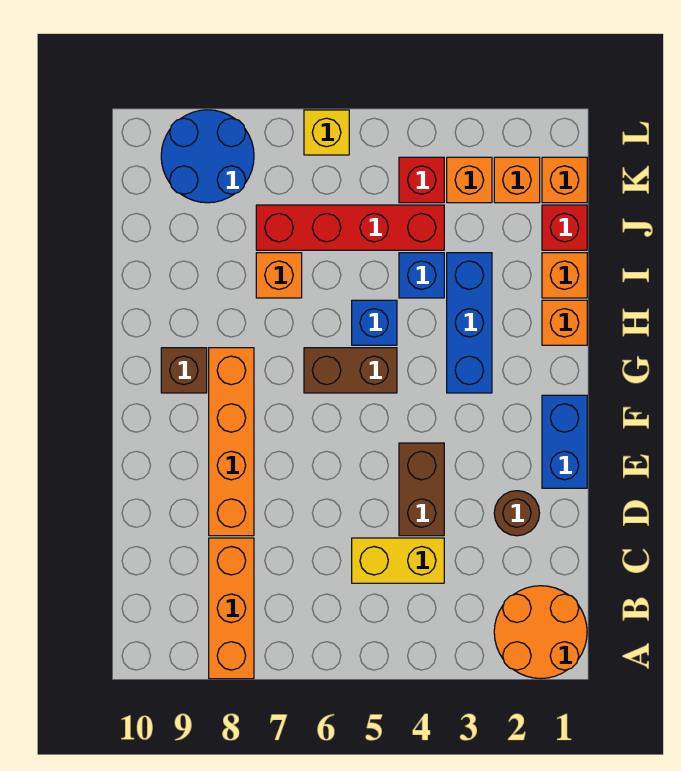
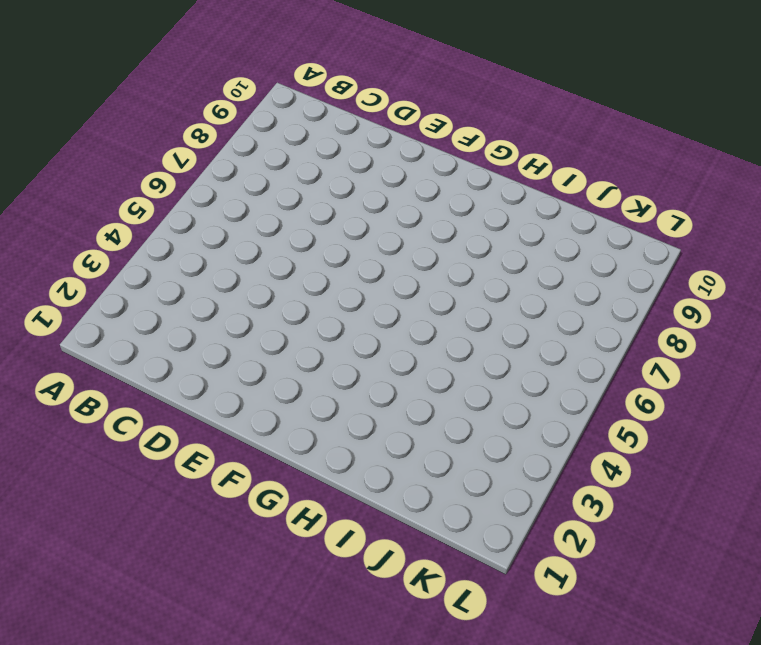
none -> orange 2x2 round brick [494,586,587,679]
none -> orange 1x3 brick [209,538,254,679]
none -> yellow 1x2 brick [352,538,444,583]

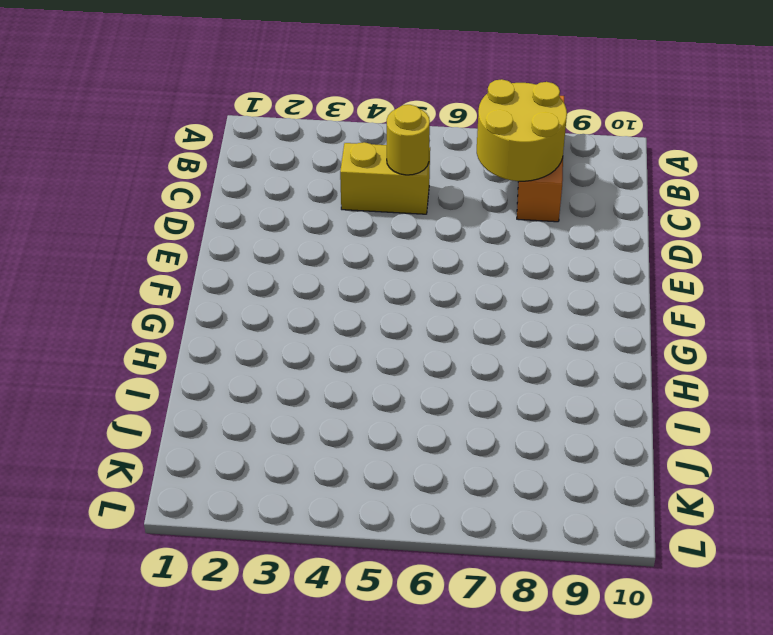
yellow 2x2 round brick [477,79,567,181] -> none
yellow 1x1 round brick [387,105,430,175] -> none
none -> orange 2x2 round brick [494,586,587,679]
none -> brown 1x1 round brick [494,491,540,536]
none -> brown 1x2 brick [399,443,444,536]

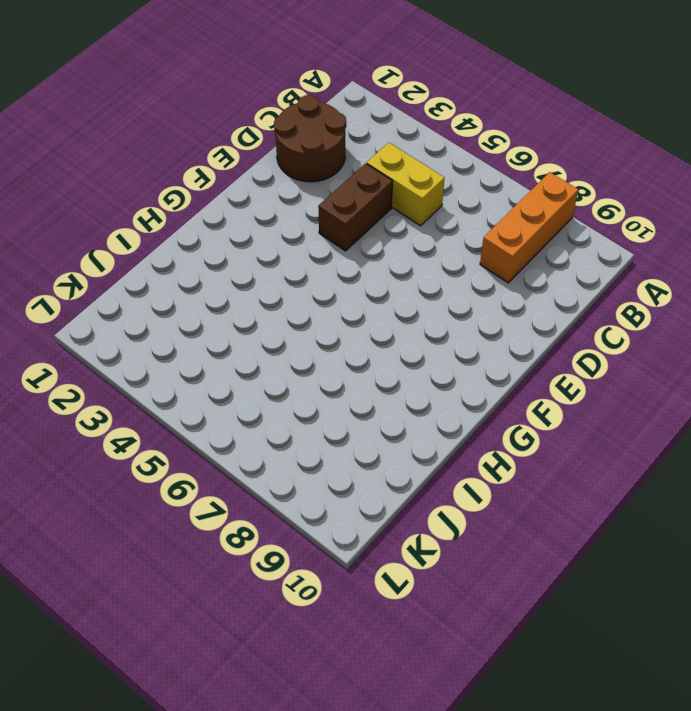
brown 2x2 round brick [274,95,346,182] -> brown 1x1 round brick [494,491,540,536]
none -> orange 2x2 round brick [494,586,587,679]
none -> orange 1x4 brick [209,348,254,536]
none -> blue 1x2 brick [542,395,587,488]

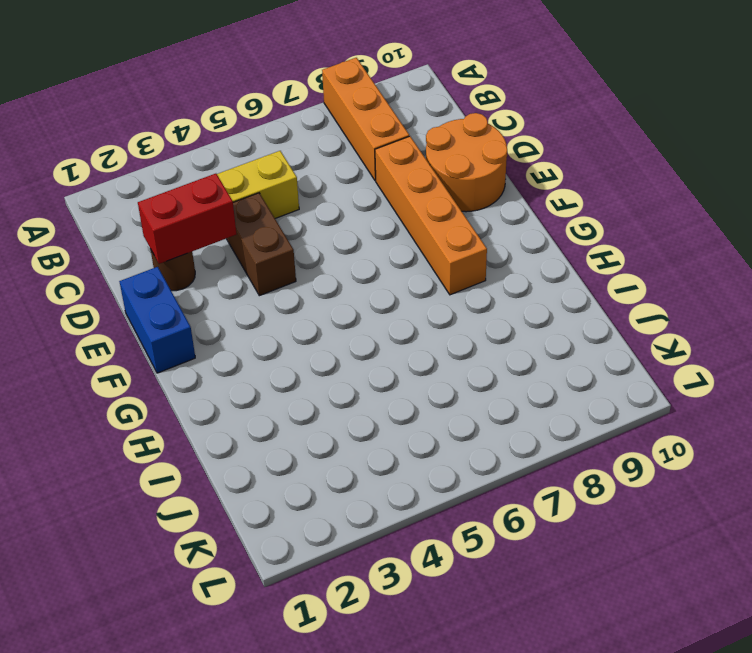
red 1x2 brick [138,174,236,264] -> none
orange 2x2 round brick [426,113,507,212] -> orange 2x2 round brick moved to [494,586,587,679]
none -> blue 1x3 brick [447,253,492,393]
none -> brown 1x2 brick [304,348,397,393]
none -> brown 1x1 brick [161,348,207,393]

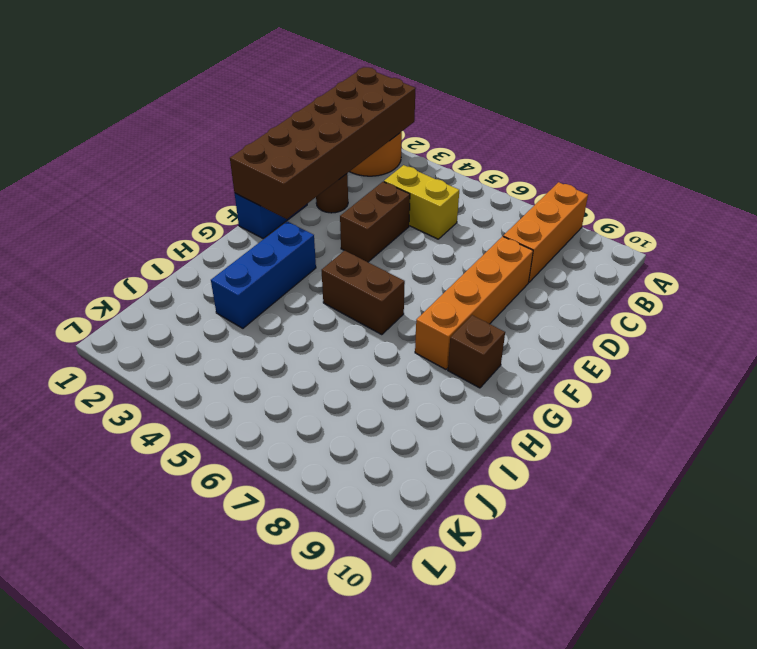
brown 2x6 brick [230,67,416,219] -> none
none -> orange 1x1 brick [542,300,587,345]
none -> blue 1x1 brick [352,300,397,345]
none -> orange 1x1 brick [542,253,587,298]

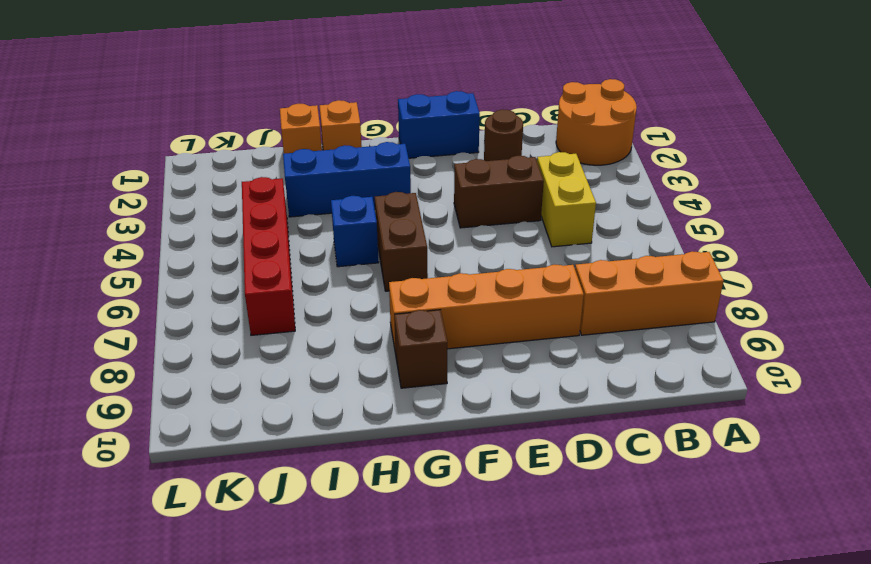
none -> blue 1x1 brick [399,253,444,298]
none -> orange 1x1 brick [256,253,302,298]
none -> red 1x1 brick [542,205,587,250]

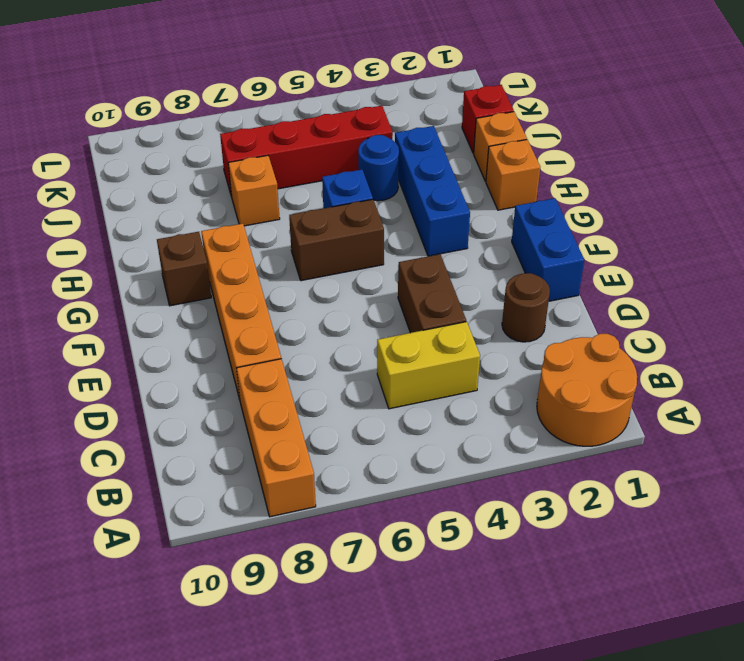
blue 1x1 round brick [358,135,399,201] -> blue 1x1 brick [399,253,444,298]
none -> orange 1x1 brick [542,157,587,203]
none -> orange 1x1 brick [494,157,540,203]
none -> orange 1x1 brick [447,157,492,203]

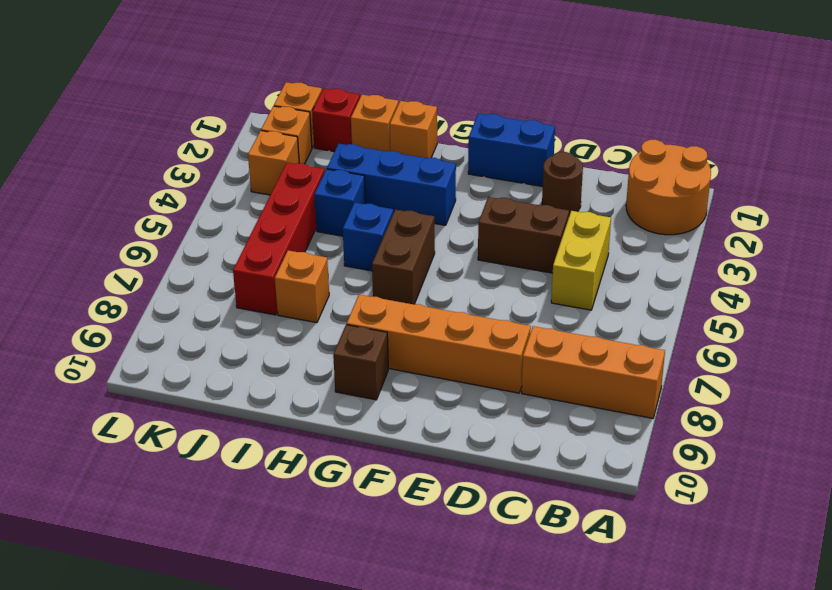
none -> red 1x1 brick [399,157,444,203]
none -> blue 2x2 round brick [161,110,254,203]
none -> yellow 1x1 brick [304,110,349,155]

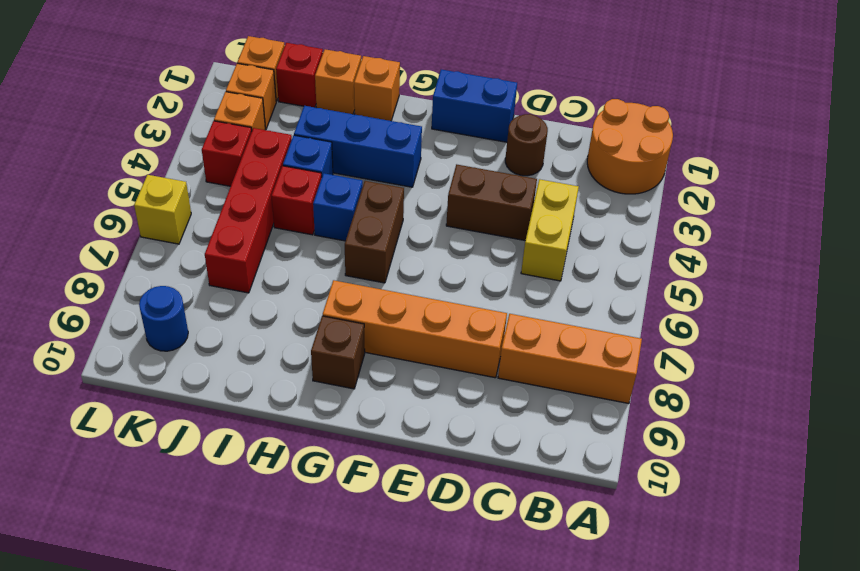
red 1x1 brick [271,166,322,235] -> none
blue 1x1 round brick [139,286,188,351] -> blue 2x2 round brick [161,110,254,203]
none -> orange 1x1 brick [256,253,302,298]

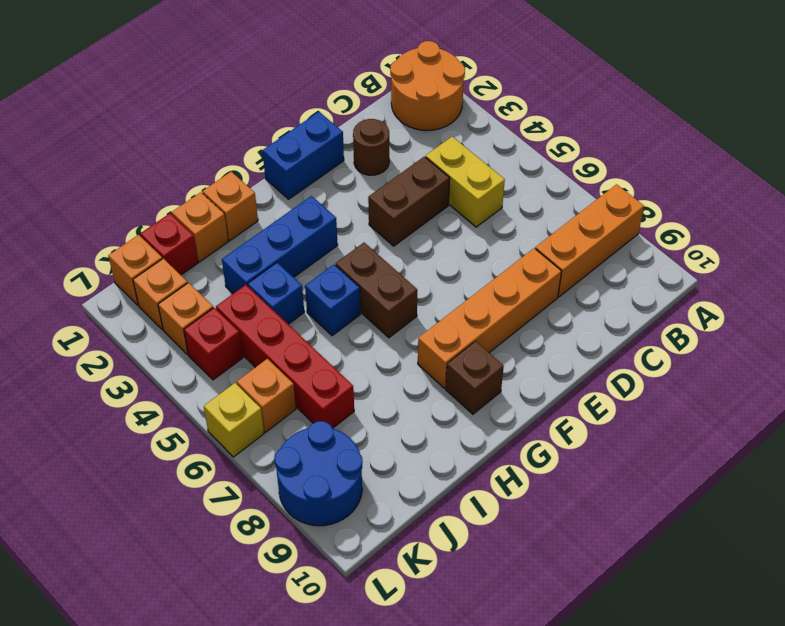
orange 1x1 brick [237,359,296,432] -> orange 1x1 brick moved to [256,253,302,298]

